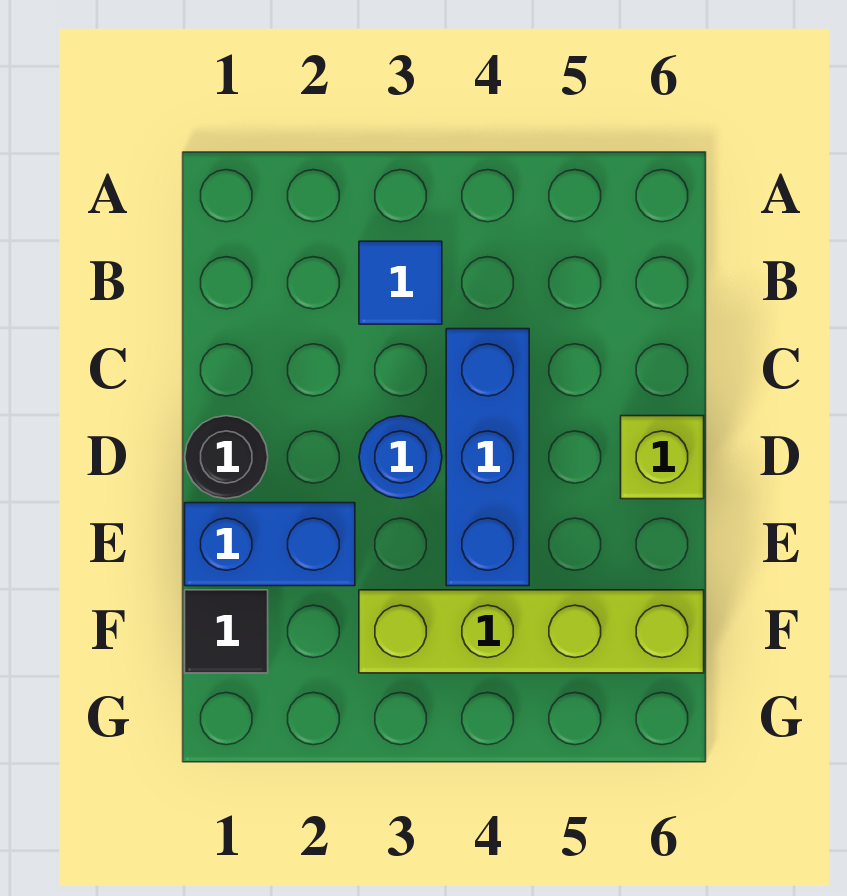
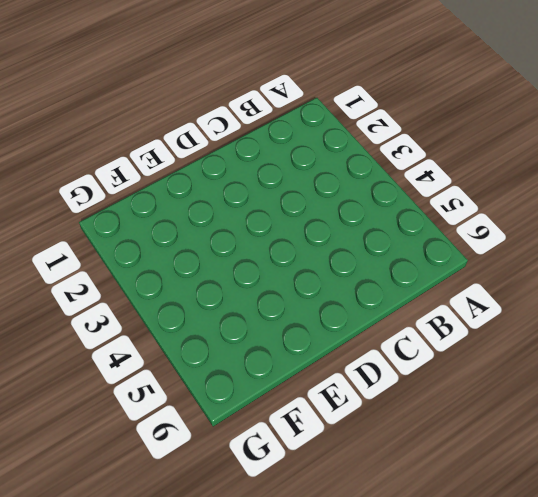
none -> blue 1x1 tile [359,241,442,324]
none -> blue 1x3 brick [446,329,529,586]

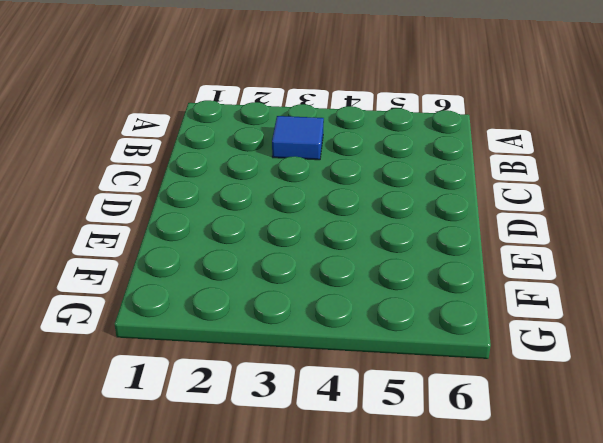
none -> blue 1x3 brick [446,329,529,586]
none -> black 1x1 round brick [185,416,268,499]

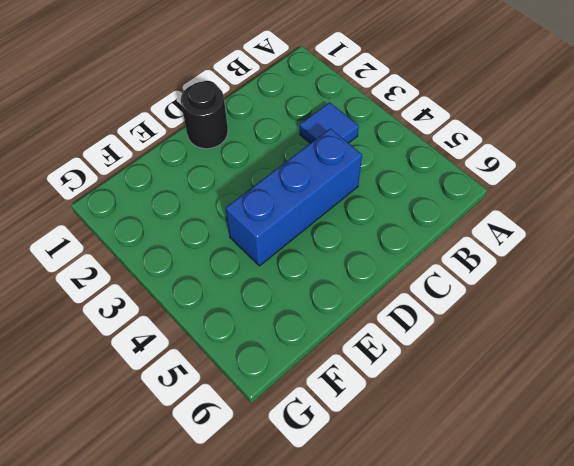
none -> blue 1x1 round brick [359,416,442,499]
none -> lime 1x1 brick [621,416,704,499]

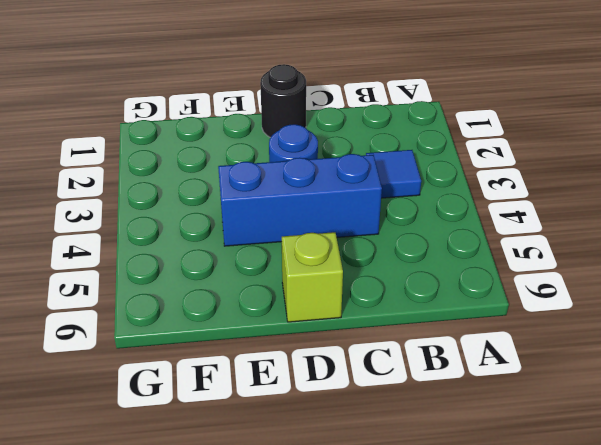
none -> blue 1x2 brick [185,503,355,586]
none -> black 1x1 tile [185,590,268,673]

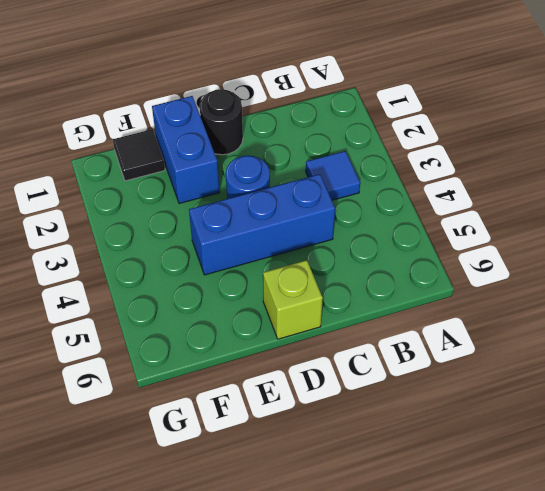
none -> lime 1x4 brick [359,590,704,673]

